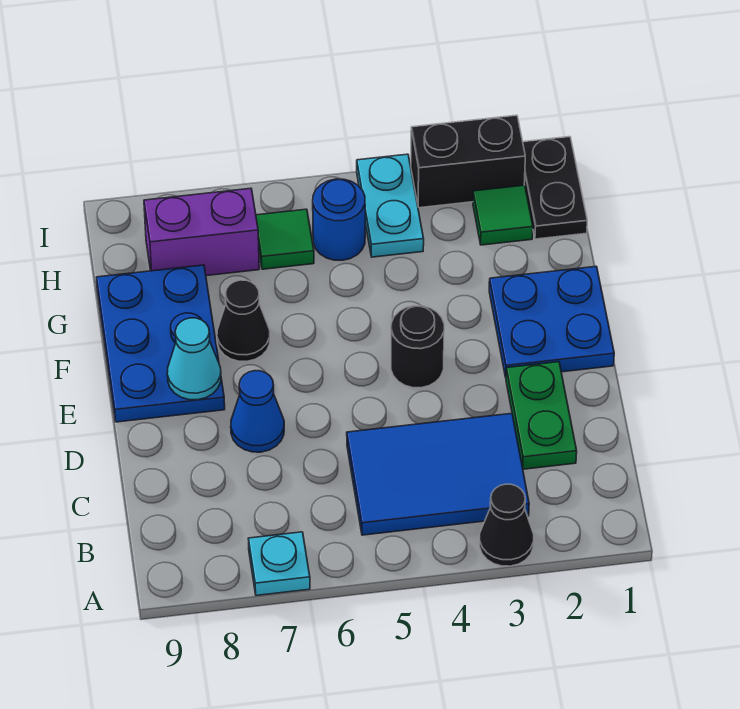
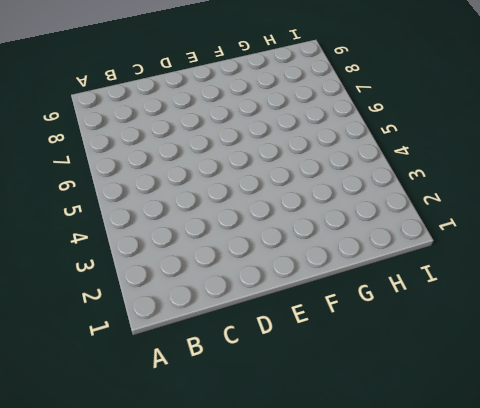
none -> black 1x1 cone [479,484,534,566]
none -> cyan 1x1 plate [248,532,310,596]
none -> blue 2x3 tile [347,413,529,535]

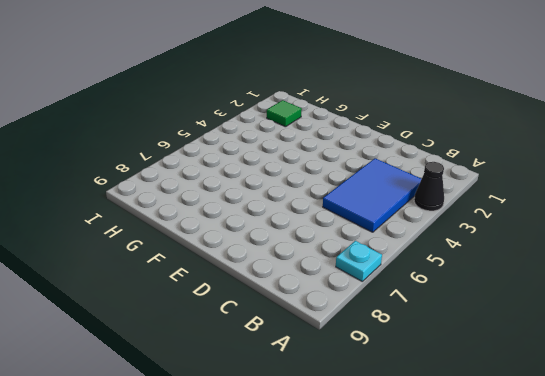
none -> green 1x2 plate [506,362,577,469]
none -> blue 1x1 cone [231,371,284,452]
none -> blue 2x2 plate [489,266,614,377]

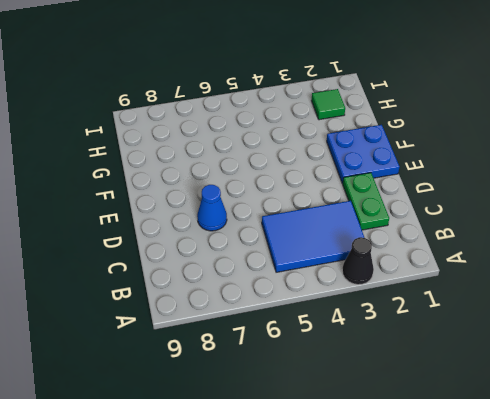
none -> cyan 1x1 plate [248,532,310,596]
none -> black 1x1 round brick [391,306,444,388]
none -> blue 2x3 plate [96,265,225,422]

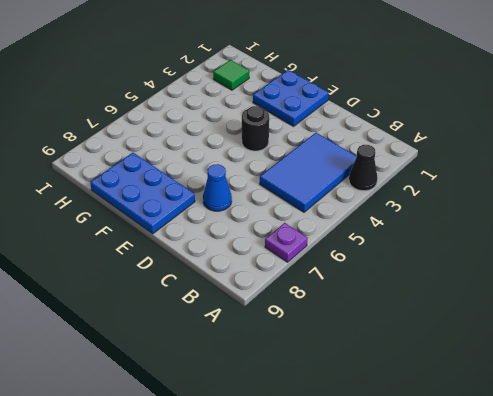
purple 1x1 plate [265,223,308,262] -> cyan 1x1 plate [248,532,310,596]
none -> green 1x2 plate [506,362,577,469]
none -> black 1x1 cone [217,280,270,361]
none -> black 1x2 plate [523,137,587,239]

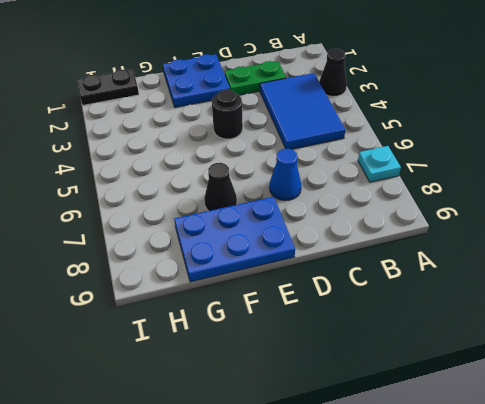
none -> green 1x1 tile [473,185,533,245]
none -> cyan 1x2 plate [357,154,424,257]
none -> blue 1x1 round brick [313,179,365,260]

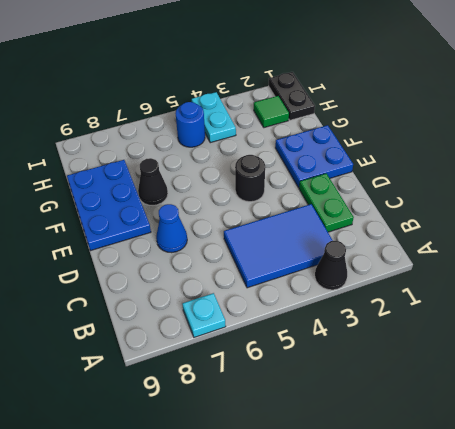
none -> green 1x1 tile [256,209,314,269]
none -> purple 1x2 brick [144,188,259,276]
none -> black 1x2 brick [411,115,525,208]

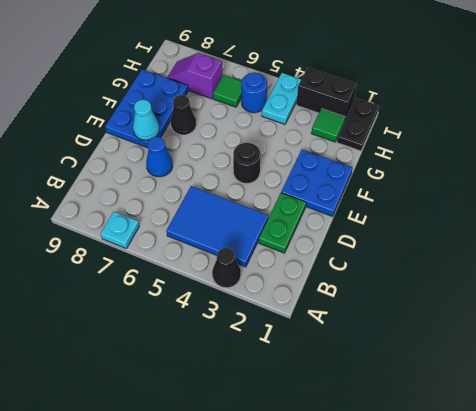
purple 1x2 slope [167,53,222,99] -> purple 1x2 brick [144,188,259,276]

